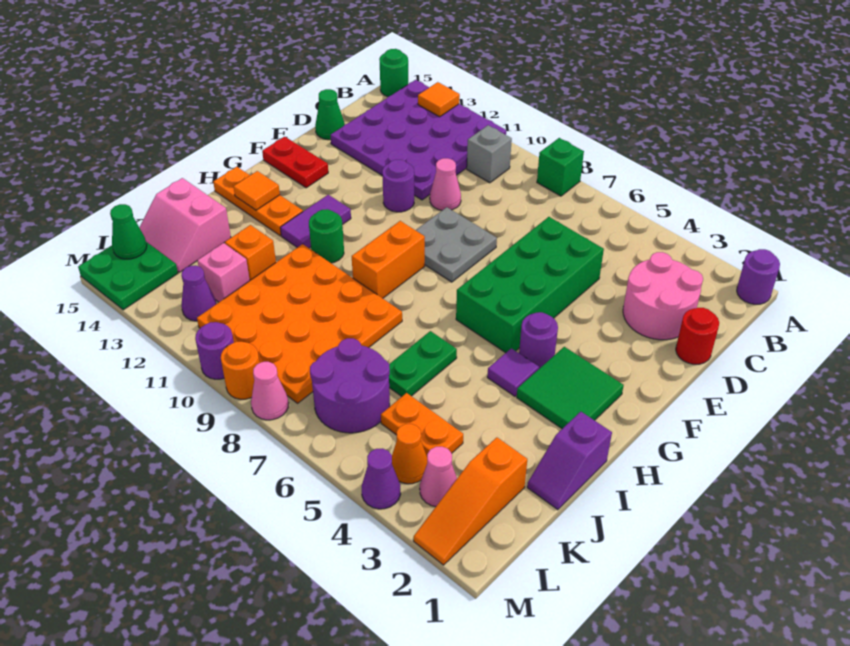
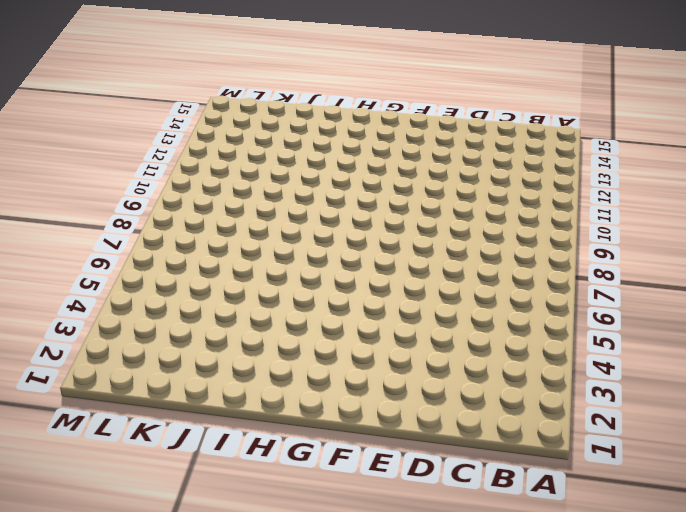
none -> purple 1x1 round brick [737,249,780,304]
none -> green 1x1 brick [537,138,584,196]
none -> purple 4x4 plate [331,80,506,200]
none -> green 1x1 round brick [379,49,408,97]

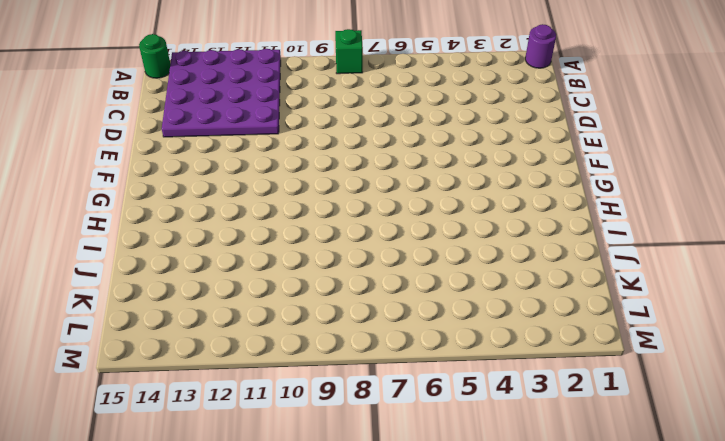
none -> grey 1x1 brick [467,125,512,183]
none -> pink 2x2 round brick [623,252,703,340]
none -> red 1x1 round brick [676,308,719,364]
none -> green 2x4 brick [456,217,604,353]

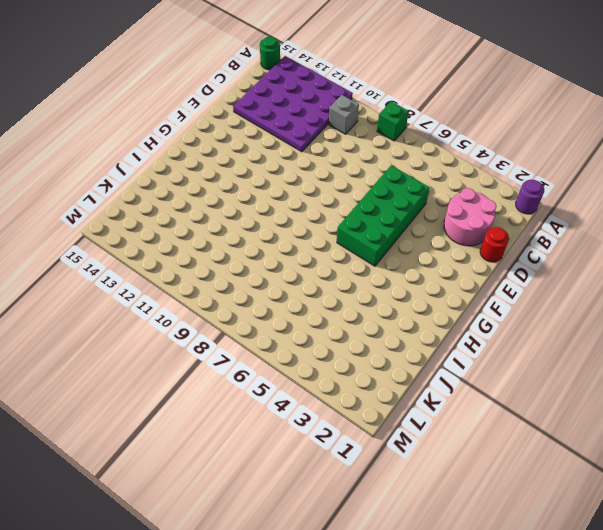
none -> pink 1x1 cone [430,158,461,210]
none -> green 1x1 cone [315,89,345,140]
none -> grey 2x2 plate [416,207,497,282]
none -> purple 1x1 round brick [382,160,414,212]

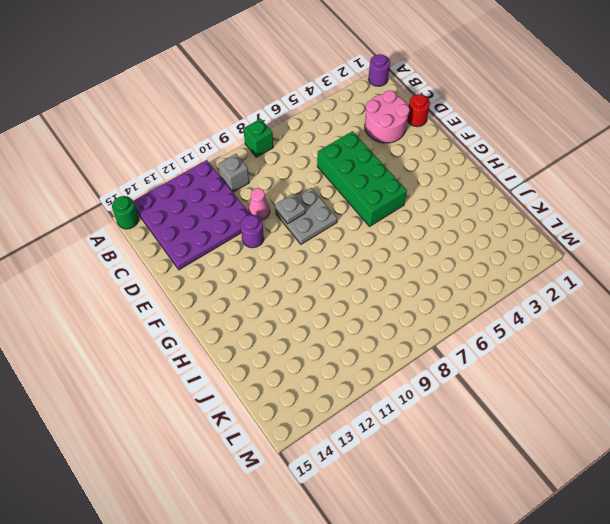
grey 1x1 plate [275,194,305,224] -> none
none -> green 1x1 cone [315,89,345,140]
none -> red 1x2 plate [262,137,328,188]
none -> green 2x2 tile [517,347,624,429]
none -> purple 1x1 round brick [519,312,558,369]

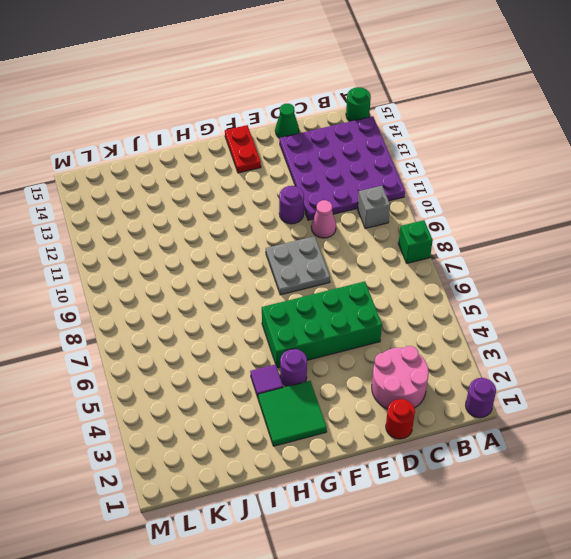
none -> orange 1x2 brick [352,221,425,298]
none -> purple 1x2 tile [280,195,351,248]
none -> green 1x1 round brick [309,209,344,263]
none -> orange 1x3 plate [213,167,303,236]

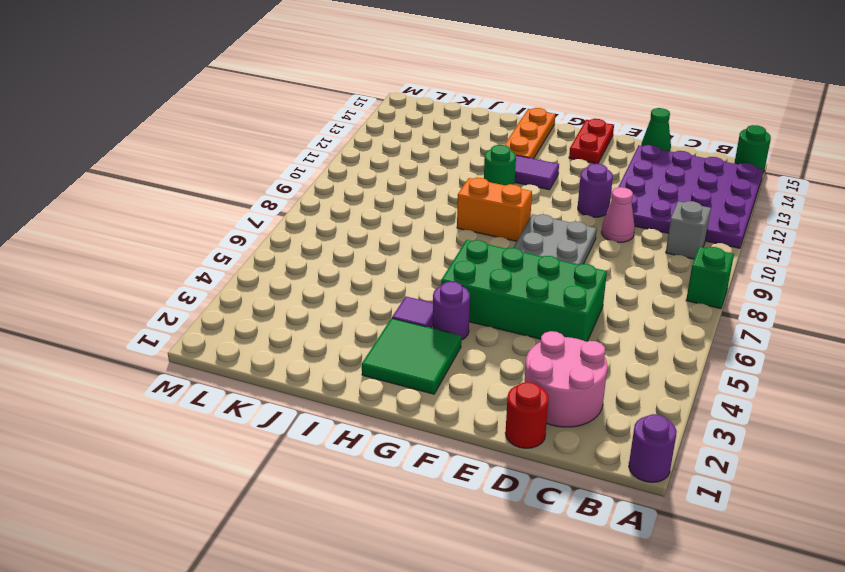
none -> purple 1x2 slope [527,412,612,510]
none -> green 1x2 plate [389,331,457,396]
none -> orange 4x4 plate [197,244,402,403]
none -> orange 1x1 brick [225,225,276,280]

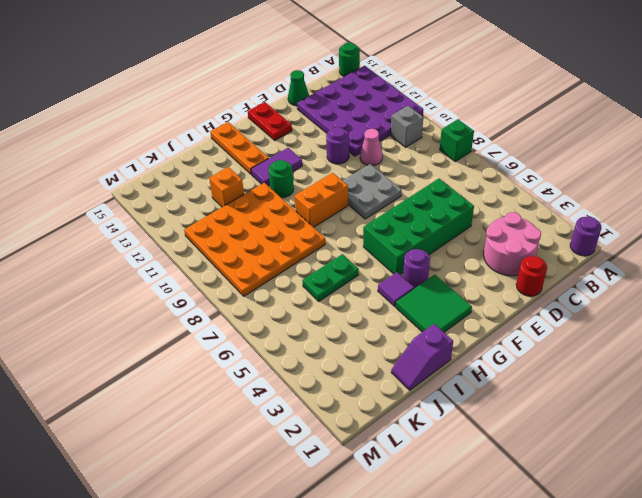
none -> pink 2x2 slope [139,178,231,272]
none -> orange 1x3 slope [414,438,527,565]
none -> orange 1x2 plate [381,393,463,456]
none -> purple 2x2 round brick [310,338,390,433]

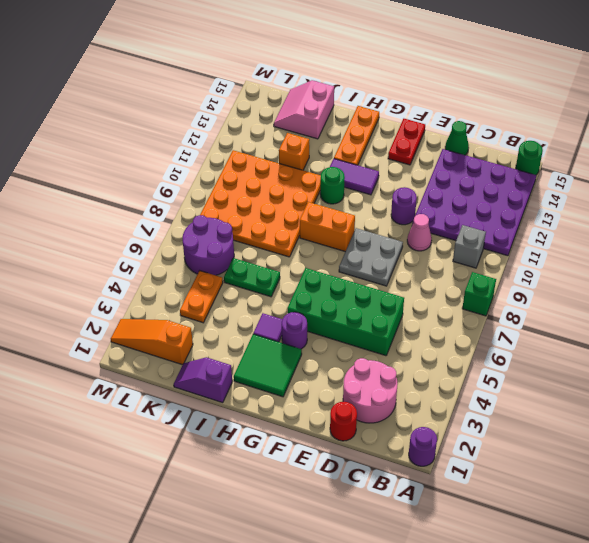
none -> pink 1x1 brick [197,243,250,302]
none -> pink 1x1 cone [420,447,457,507]
none -> orange 1x1 cone [392,424,427,484]
none -> purple 1x1 cone [181,265,216,321]

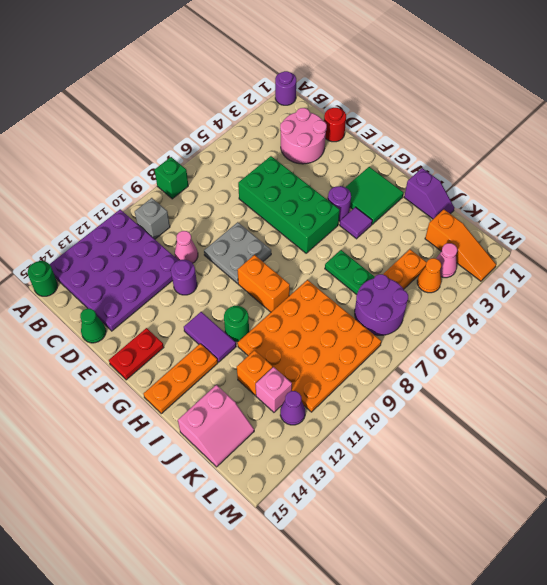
none -> green 2x2 plate [78,242,178,310]
none -> purple 1x1 cone [362,448,401,509]
none -> pink 1x1 cone [251,362,288,420]
none -> orange 1x1 round brick [221,342,259,399]

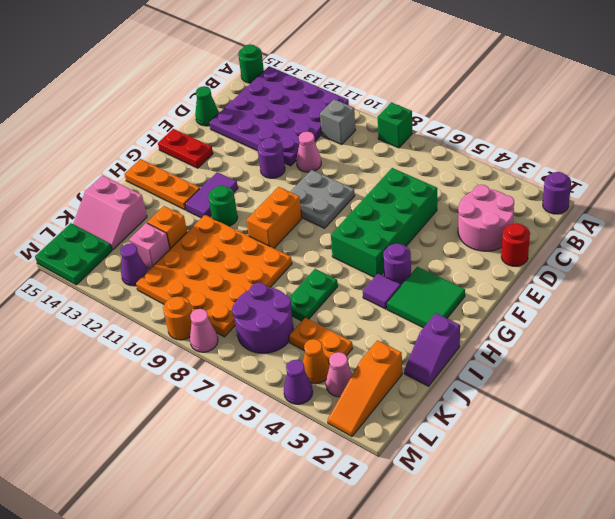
none -> purple 1x1 round brick [195,322,234,379]
none -> orange 1x1 tile [418,82,460,117]
none -> orange 1x1 tile [233,171,280,210]
none -> green 1x1 cone [110,204,147,259]

